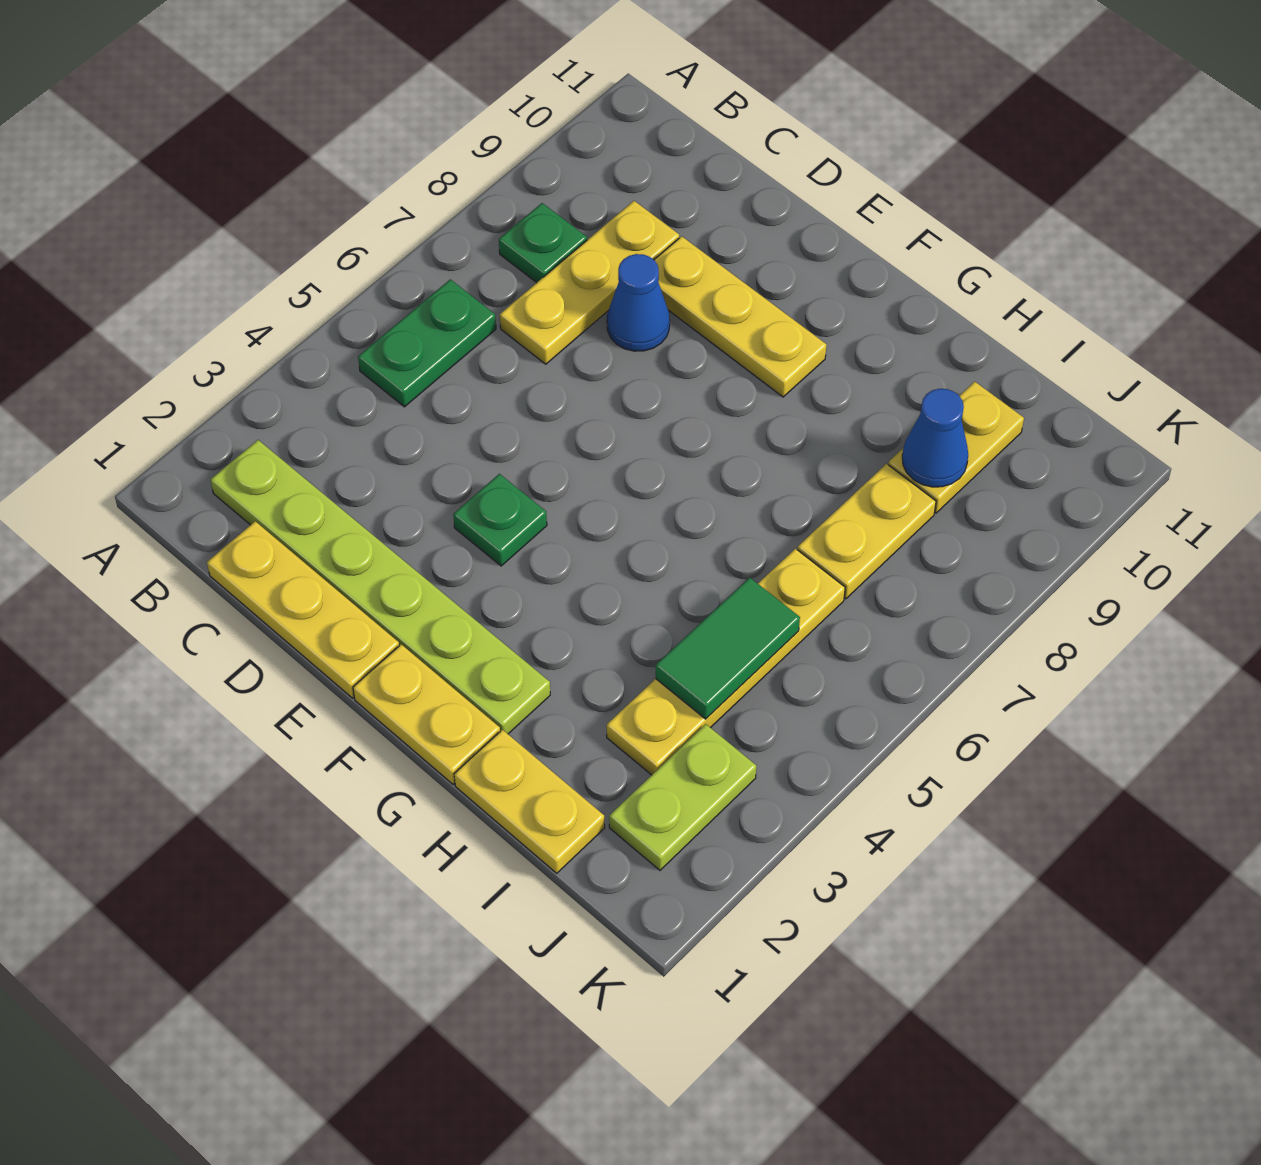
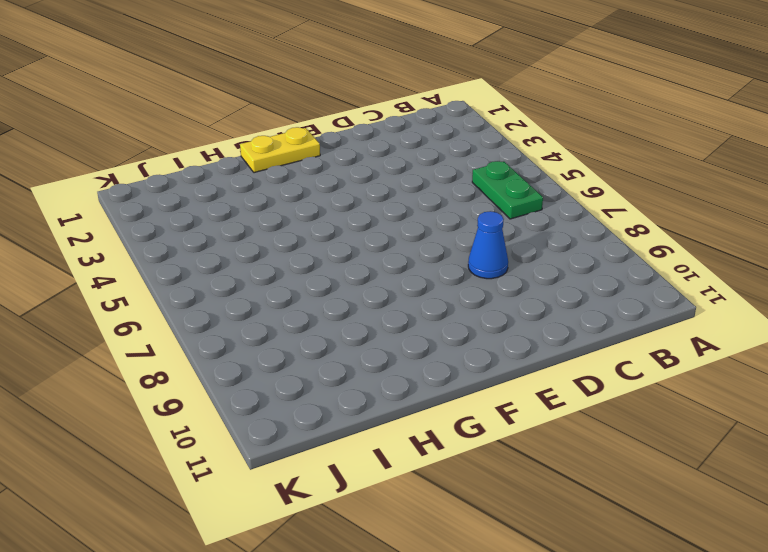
none -> lime 1x6 plate [211,440,550,734]
none -> green 1x1 plate [499,203,587,283]
none -> yellow 1x3 plate [207,521,399,698]

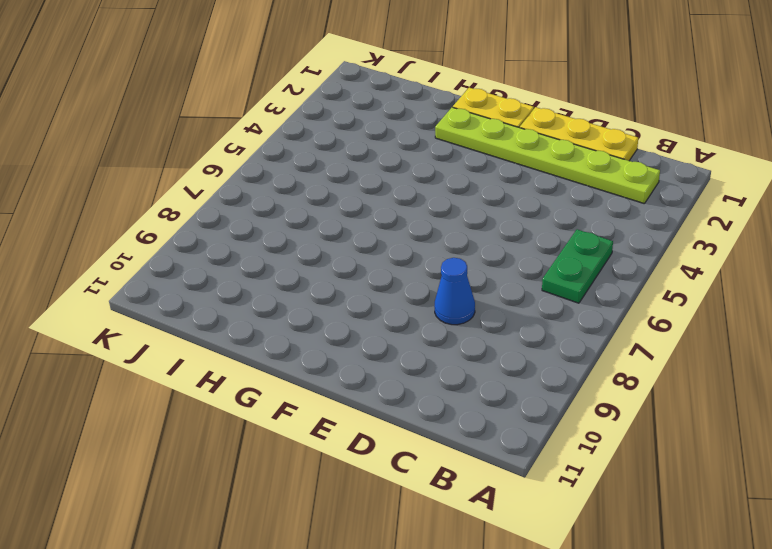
none -> green 1x1 plate [499,203,587,283]
none -> yellow 1x3 plate [500,201,679,364]
none -> yellow 1x3 plate [654,236,826,397]

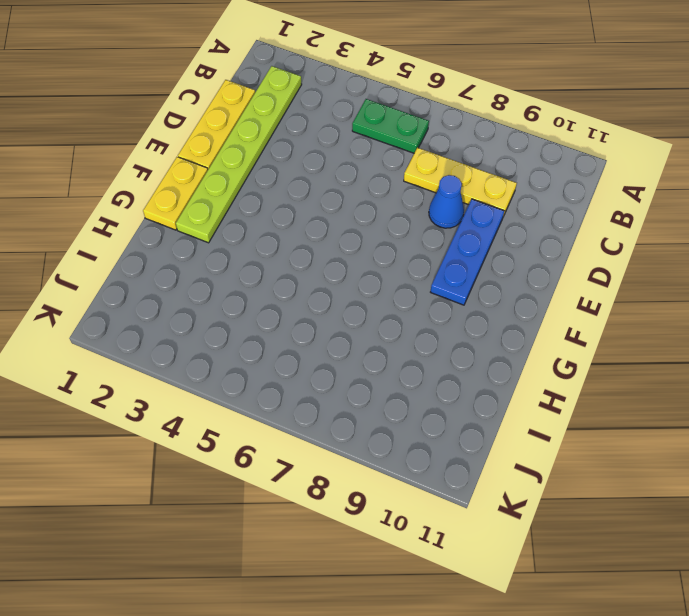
blue 1x3 plate [431,199,504,305] -> yellow 1x3 plate [654,236,826,397]
none -> green 1x1 plate [499,203,587,283]
none -> green 1x1 plate [453,474,547,566]
none -> yellow 1x2 plate [454,730,605,873]

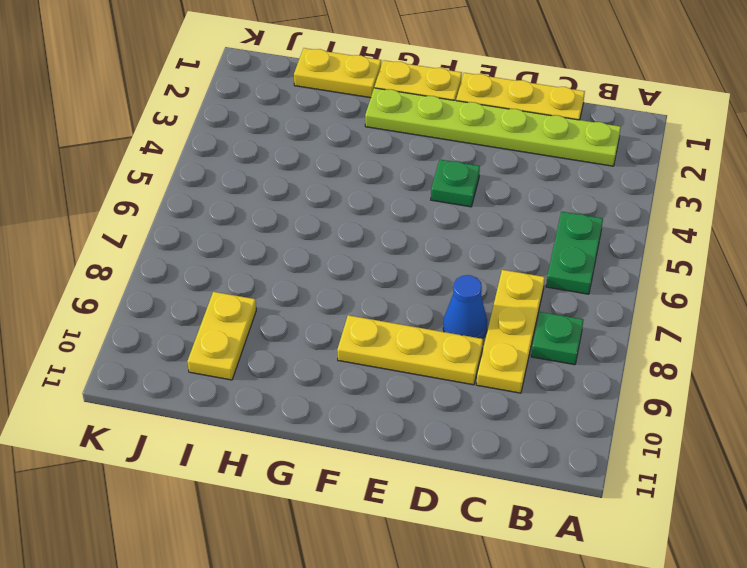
none -> yellow 1x4 plate [607,549,845,775]
none -> yellow 1x2 plate [797,464,936,599]
none -> lime 1x2 plate [609,724,756,870]

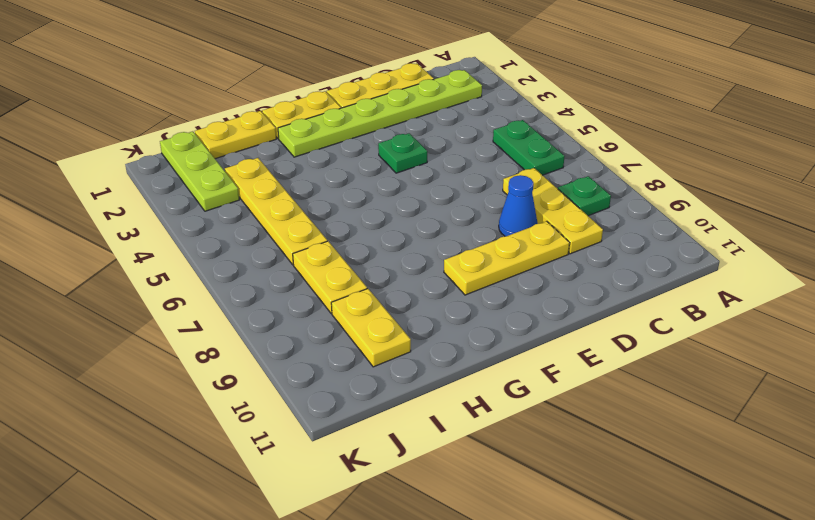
lime 1x3 plate [160,131,239,211] -> lime 1x2 plate [609,724,756,870]
none -> green 1x2 tile [656,578,800,719]
none -> blue 1x1 cone [902,389,968,487]

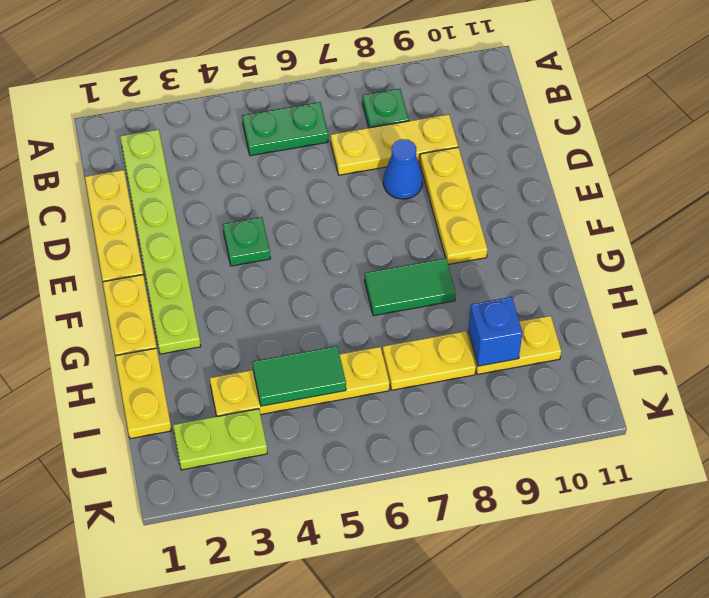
green 1x2 tile [365,258,456,316] -> none
blue 1x1 brick [468,297,522,366] -> blue 1x1 cone [902,389,968,487]

